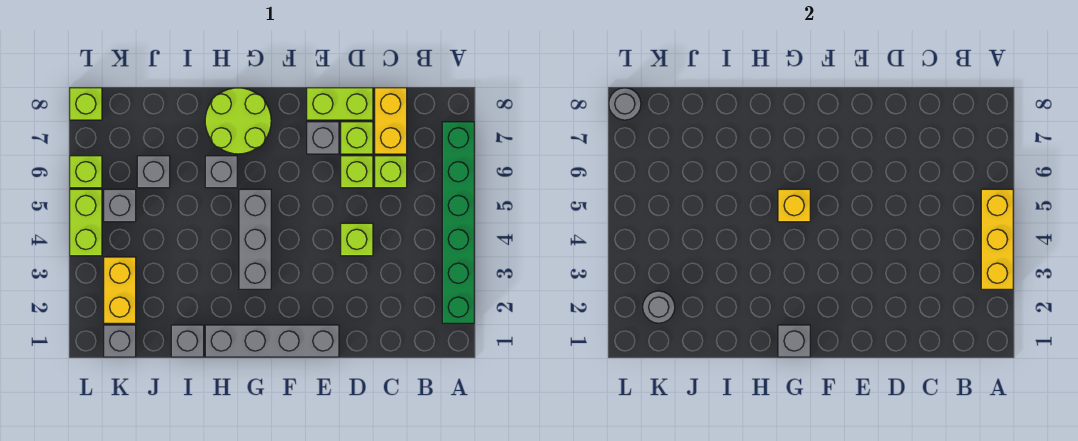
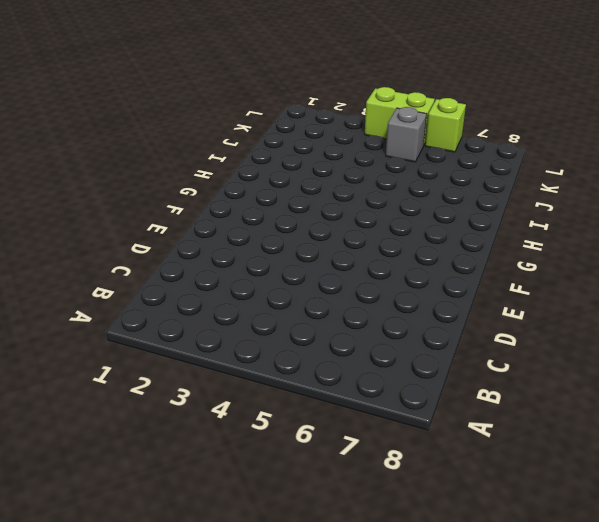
none -> green 1x6 brick [442,122,474,323]
none -> lime 1x1 brick [375,156,407,188]
none -> yellow 1x2 brick [375,88,407,154]

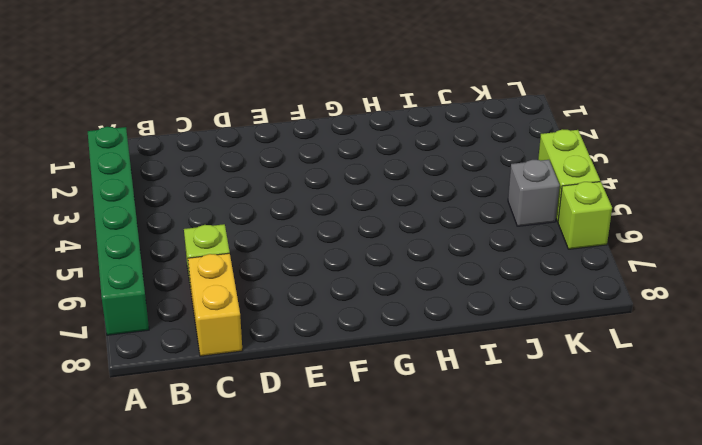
none -> lime 1x1 brick [341,223,373,256]
none -> lime 1x1 brick [341,156,373,188]
none -> lime 1x1 brick [341,122,373,154]

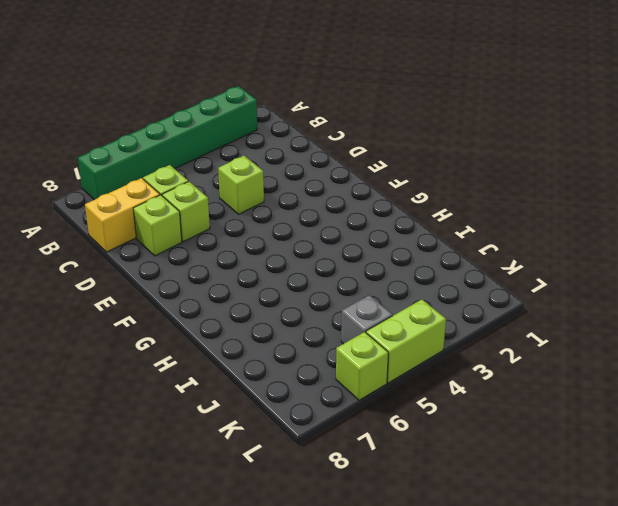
none -> lime 1x2 brick [307,88,373,120]
none -> grey 1x4 brick [205,325,339,357]
none -> grey 1x1 brick [307,122,339,154]

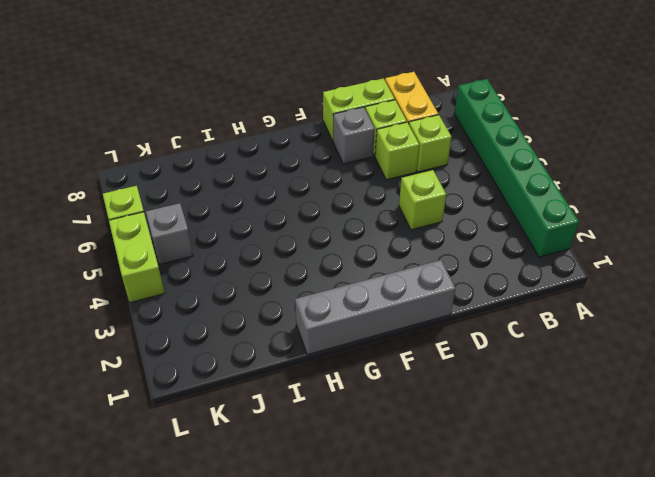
none -> grey 1x3 brick [239,189,271,289]
none -> lime 2x2 round brick [205,88,271,154]
none -> grey 1x1 brick [205,156,237,188]

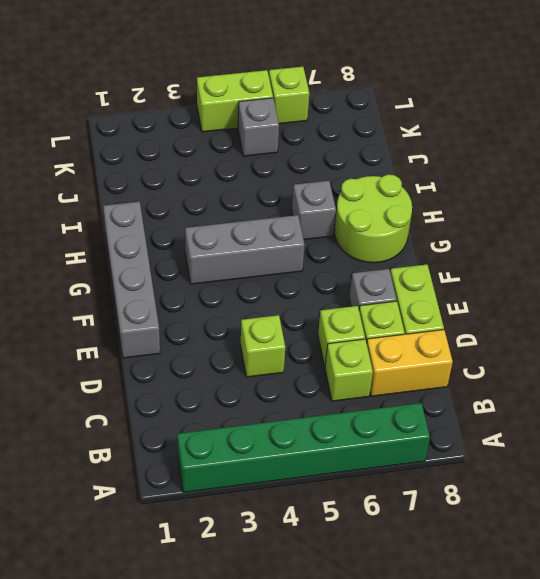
none -> grey 1x1 brick [171,325,204,357]
none -> grey 1x1 brick [137,156,170,188]
none -> grey 1x1 brick [104,325,136,357]

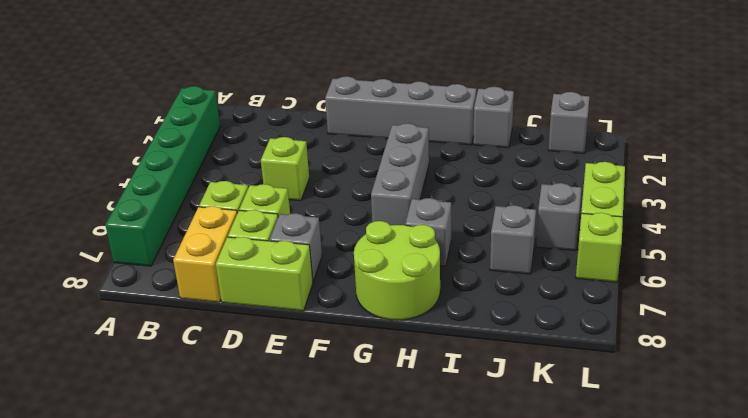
none -> yellow 1x2 brick [104,257,136,323]
none -> lime 1x1 brick [70,88,102,120]
none -> yellow 1x3 brick [981,189,1013,289]

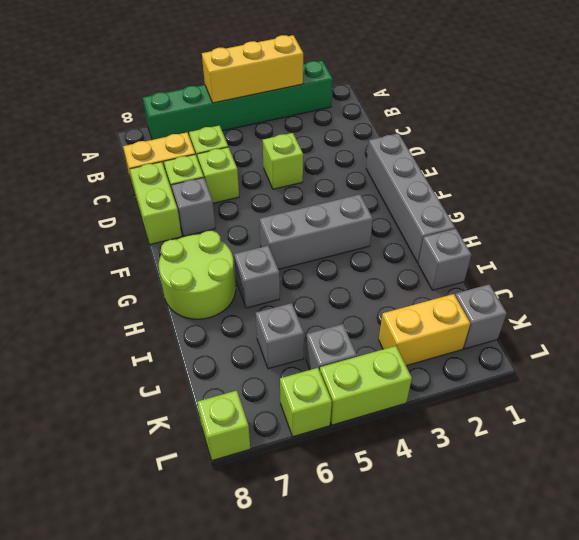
none -> grey 1x1 brick [778,325,810,357]
none -> yellow 1x1 brick [778,189,810,222]
none -> grey 1x1 round brick [643,291,675,323]

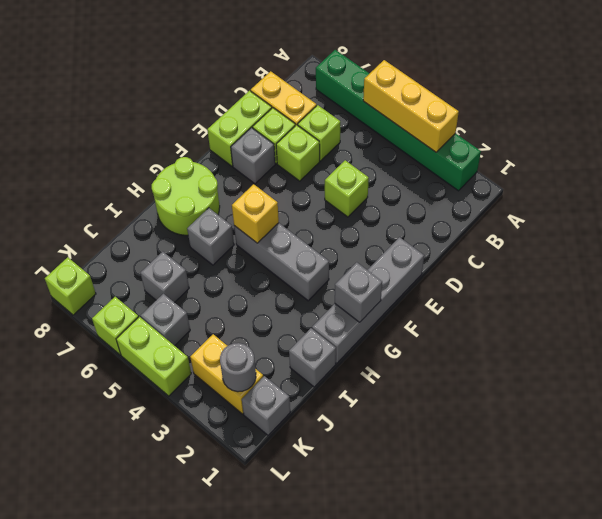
none -> grey 1x1 round brick [609,88,641,120]

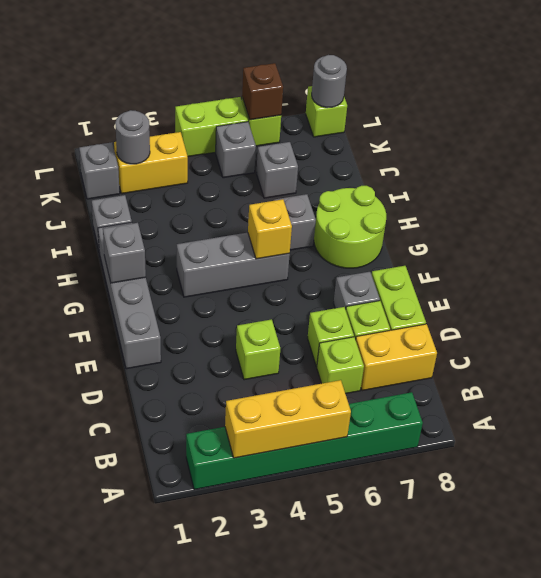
brown 1x1 brick [242,63,283,120] -> none

